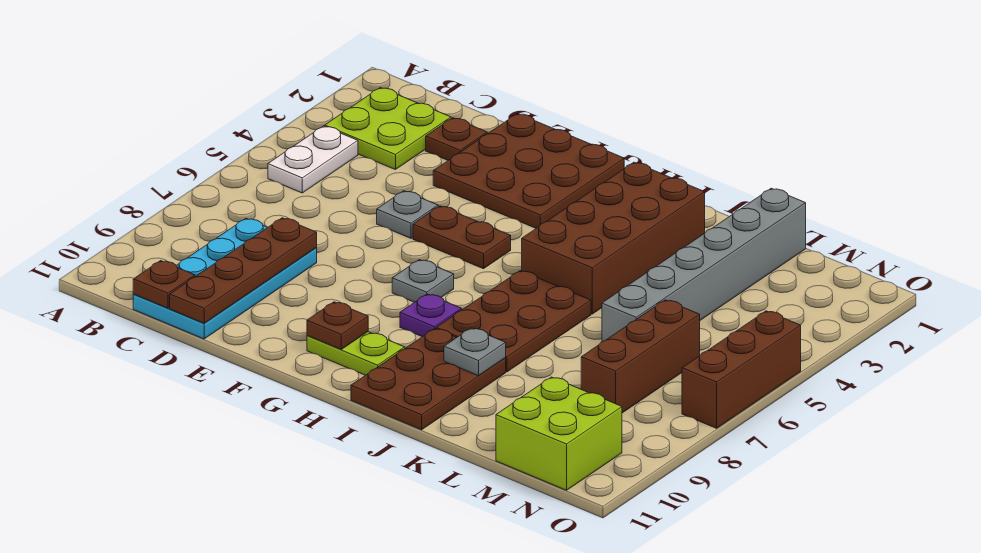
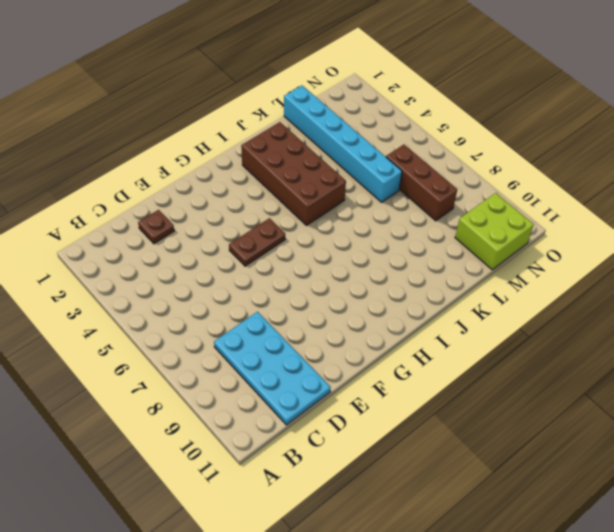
cyan 1x6 brick [284,86,402,202] -> grey 1x6 brick [602,188,806,341]
none -> lime 2x2 plate [325,87,451,170]
none -> white 1x2 plate [268,126,358,193]
none -> brown 3x3 plate [433,114,624,228]

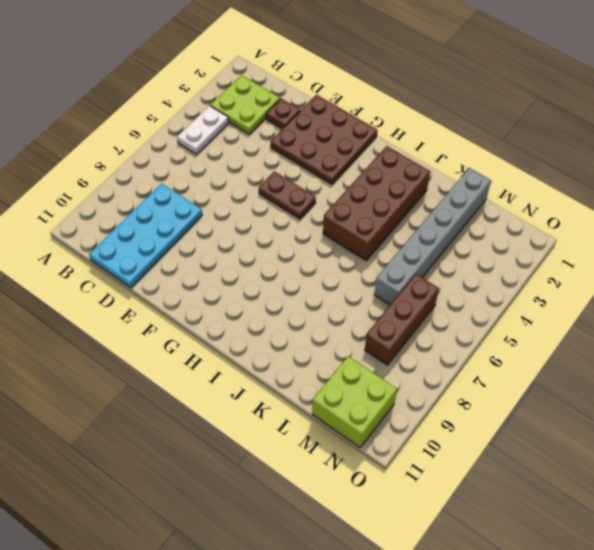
none -> grey 1x1 plate [377,191,438,238]
none -> grey 1x1 plate [392,260,454,302]
none -> lime 1x2 plate [307,332,405,375]

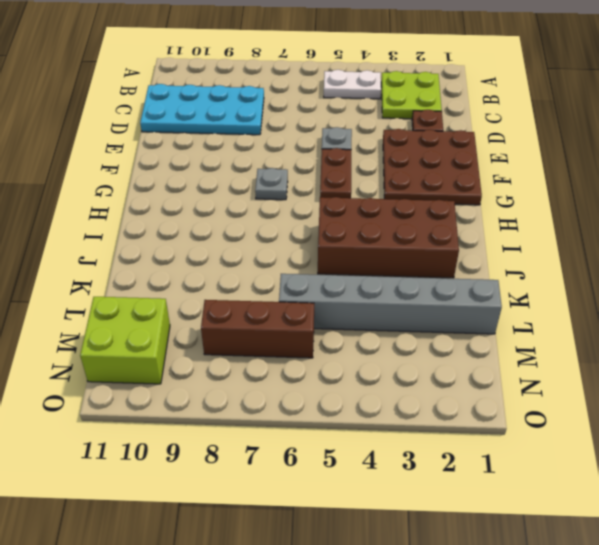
none -> lime 1x2 plate [307,332,405,375]
none -> purple 1x1 plate [400,294,462,337]
none -> brown 2x3 plate [436,271,591,372]

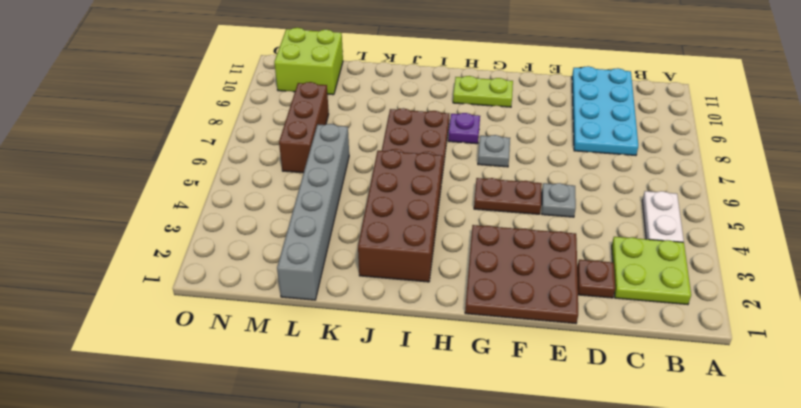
none -> brown 2x3 plate [351,329,506,430]
none -> brown 1x3 brick [682,311,801,428]
none -> brown 1x1 plate [133,261,195,308]

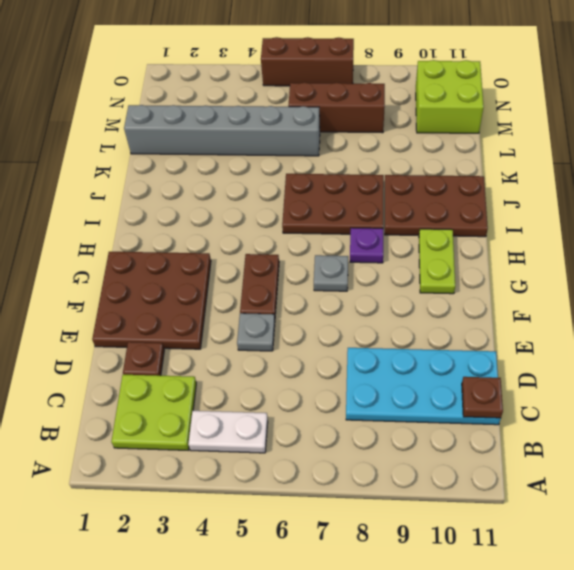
none -> brown 2x4 brick [522,162,705,314]
none -> brown 1x4 plate [170,218,317,323]
none -> brown 1x1 plate [307,302,368,349]

